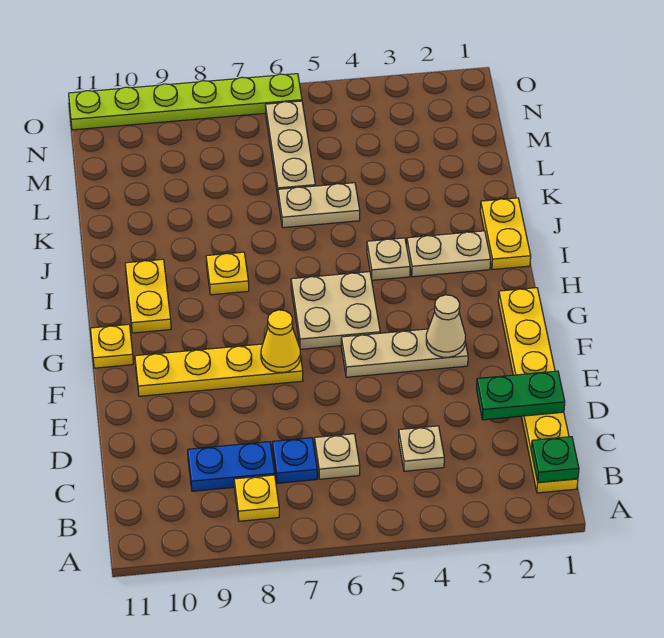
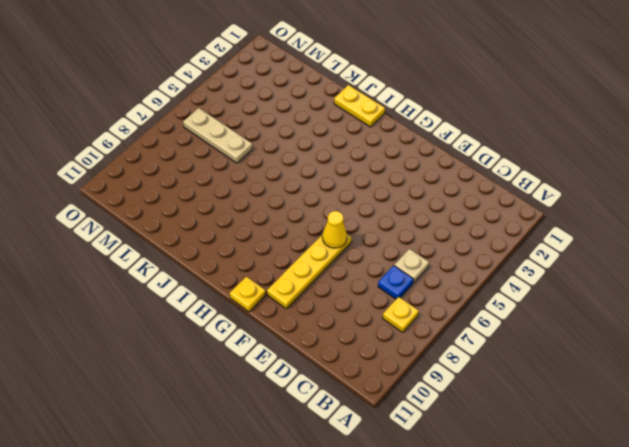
none -> yellow 1x6 plate [498,288,578,493]
none -> tan 1x1 plate [399,426,444,471]
none -> blue 1x2 plate [188,442,275,491]

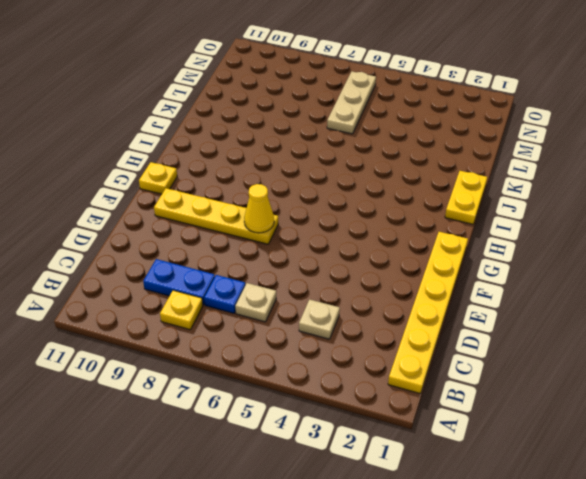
none -> tan 1x3 plate [341,329,468,377]
none -> tan 2x2 plate [291,272,380,349]
none -> yellow 1x2 plate [125,259,171,333]

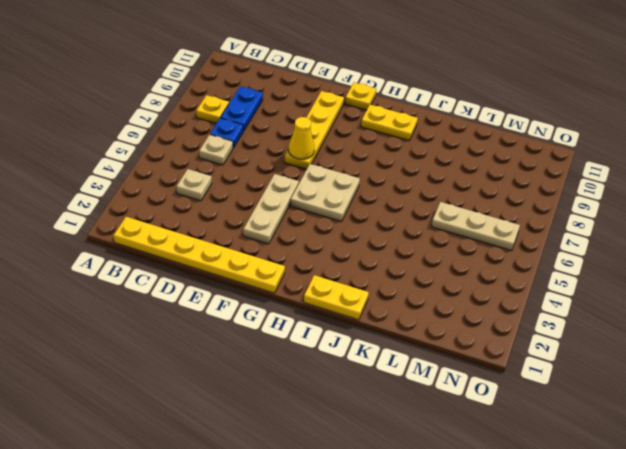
none -> tan 1x2 plate [407,231,491,277]
none -> tan 1x1 plate [367,238,410,280]
none -> yellow 1x1 plate [206,252,249,295]

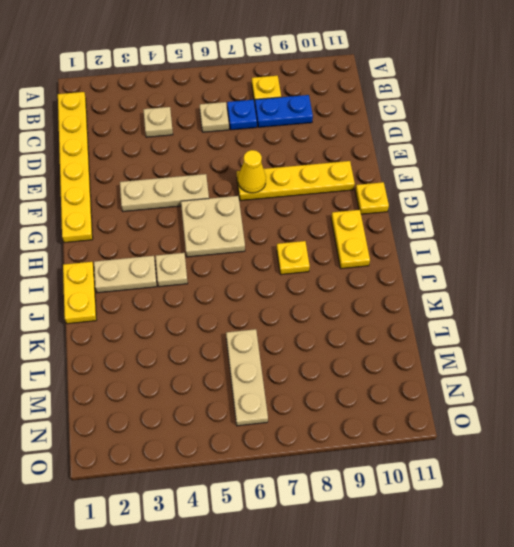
none -> tan 1x2 plate [278,183,360,228]
none -> lime 1x6 plate [69,74,302,130]
none -> green 1x1 plate [531,437,579,483]

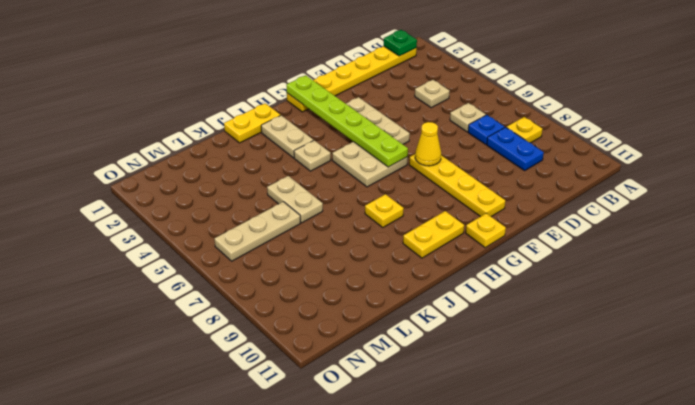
lime 1x6 plate [287,75,408,167] -> lime 1x6 plate moved to [69,74,302,130]
none -> green 1x2 plate [477,371,565,420]
none -> tan 1x1 cone [426,295,466,357]

